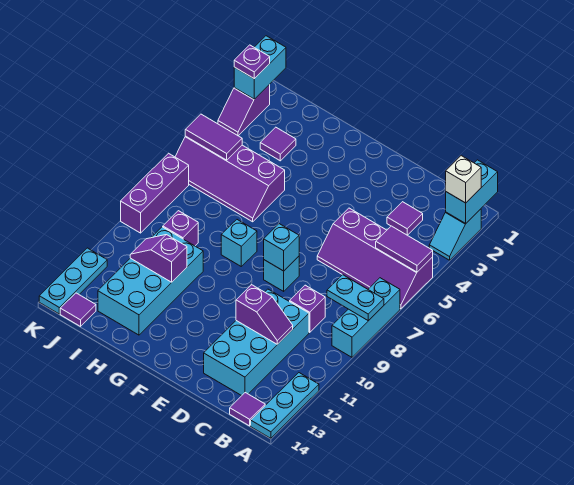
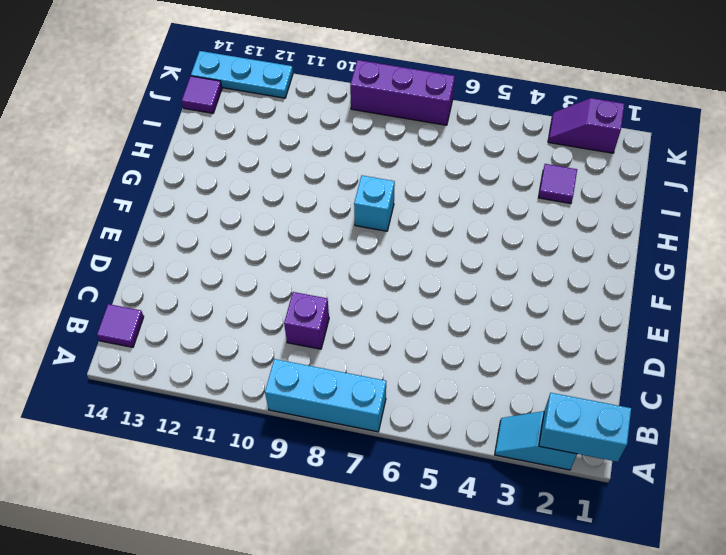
none -> purple 2x4 slope [317,208,433,309]
none -> cyan 1x3 plate [251,373,319,438]
none -> purple 1x1 tile [387,202,423,235]

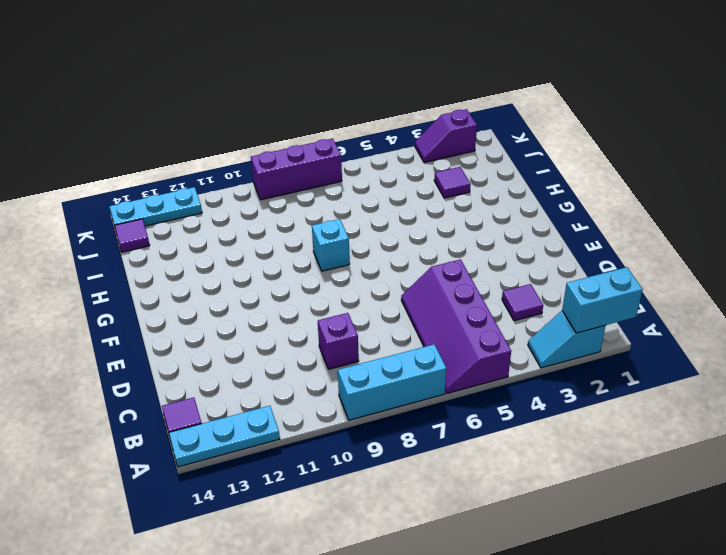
none -> cyan 2x4 brick [204,289,309,396]
none -> cyan 1x1 brick [264,256,299,291]
none -> purple 2x4 slope [175,136,285,222]

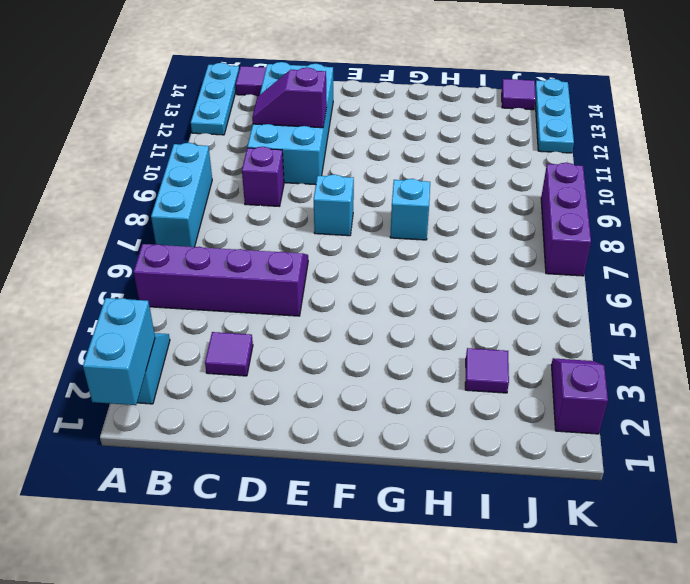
none -> purple 2x4 slope [175,136,285,222]
none -> cyan 2x4 brick [98,227,203,335]
none -> purple 1x1 brick [163,211,198,246]

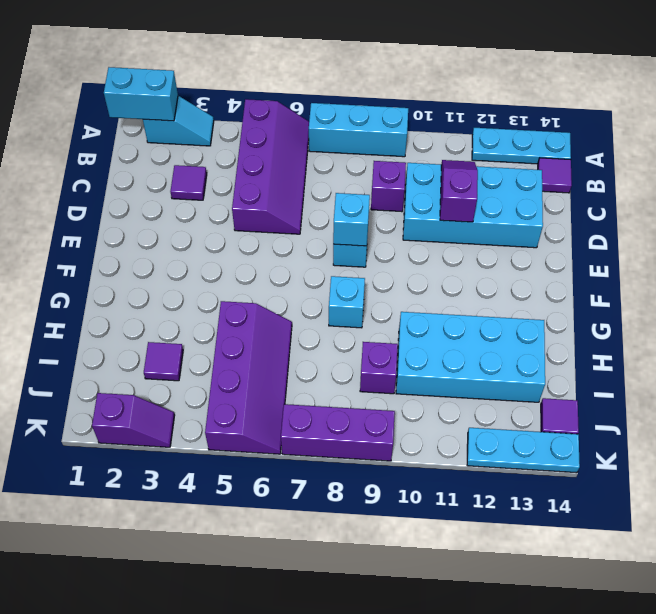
none -> purple 1x2 tile [376,226,433,272]
none -> cyan 1x2 plate [327,275,384,321]
none -> purple 1x2 slope [130,235,187,282]

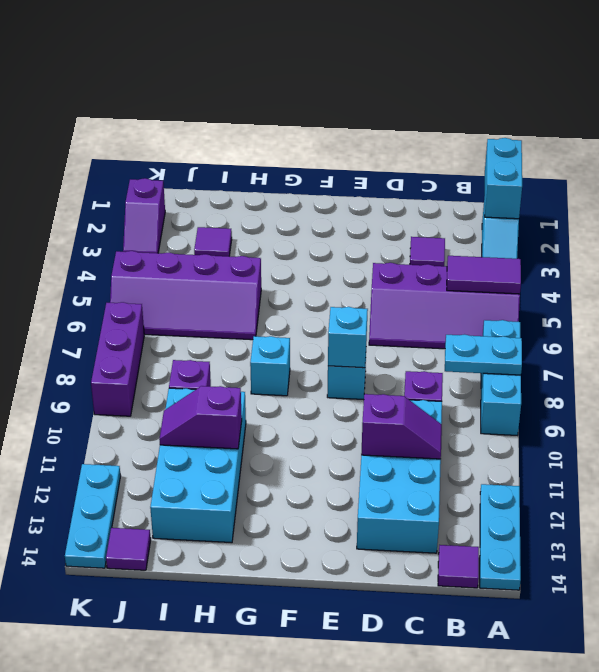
none -> purple 1x2 tile [185,114,242,160]
none -> cyan 1x2 brick [234,36,286,99]
none -> white 1x1 brick [446,156,481,203]

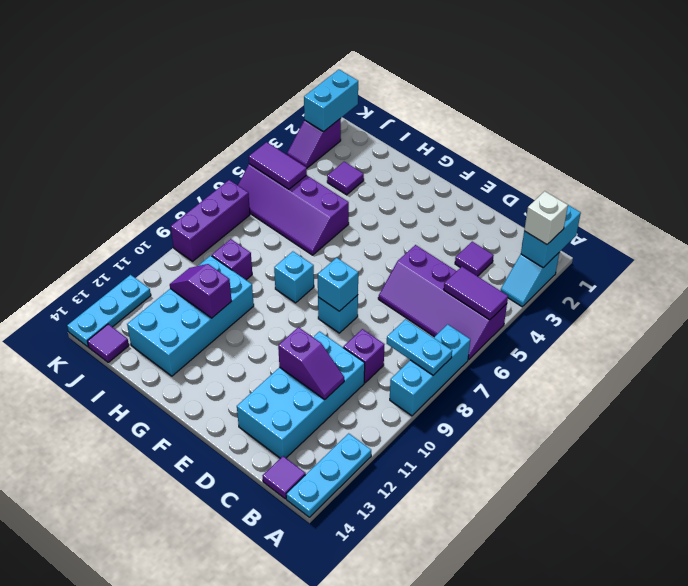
none -> purple 1x1 plate [234,45,270,79]

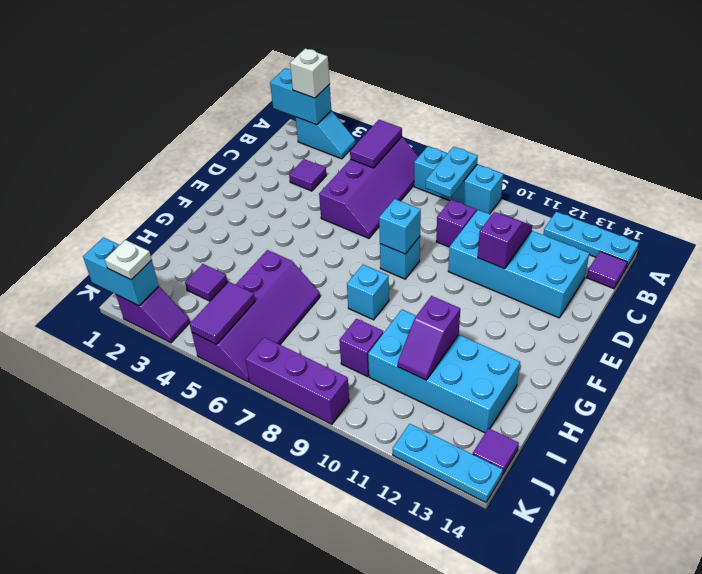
white 1x1 plate [105,240,152,280] -> purple 1x1 plate [234,45,270,79]

